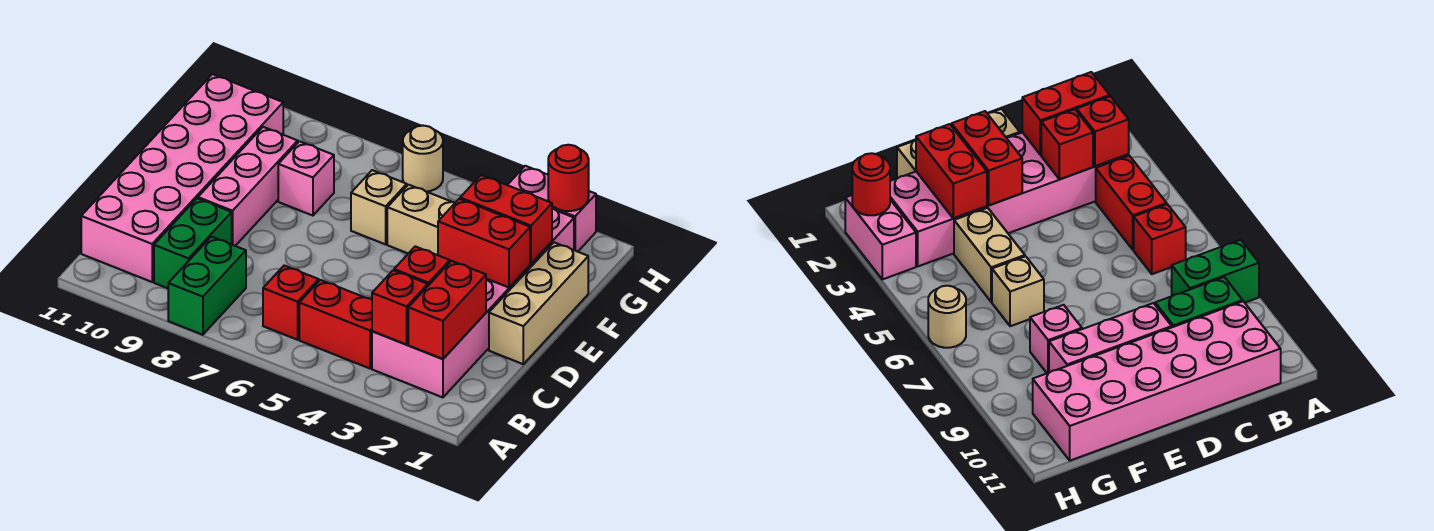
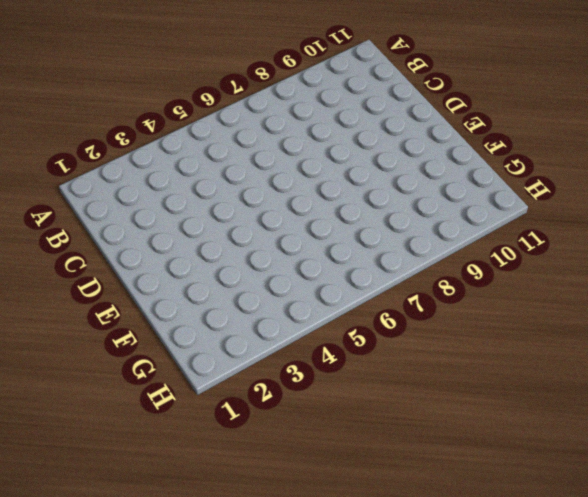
none -> green 1x2 brick [168,237,246,335]
none -> pink 2x6 brick [372,208,574,397]
none -> red 1x2 brick [299,280,372,368]

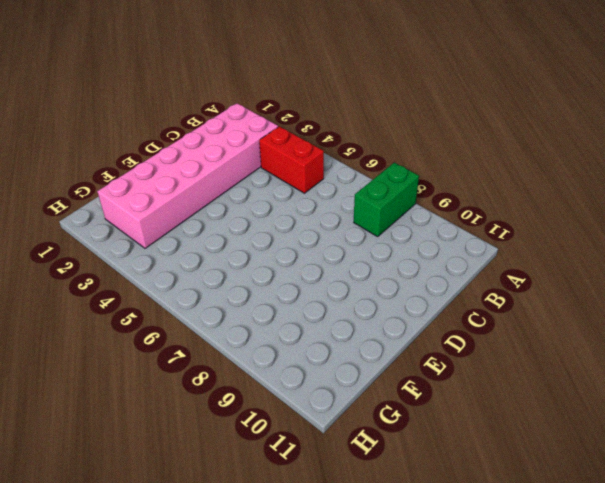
none -> red 1x1 brick [263,266,319,340]
none -> green 1x2 brick [154,198,232,288]
none -> pink 2x6 brick [81,74,283,282]

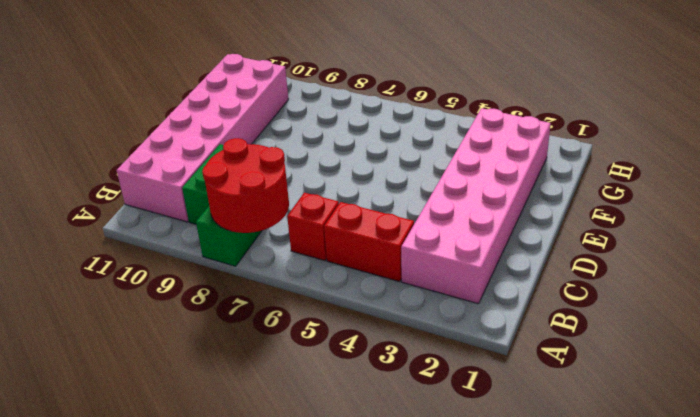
red 2x2 round brick [202,138,289,233] -> none
none -> tan 1x3 brick [489,242,588,364]
none -> pink 1x3 brick [198,127,298,246]
none -> tan 1x2 brick [387,185,455,255]

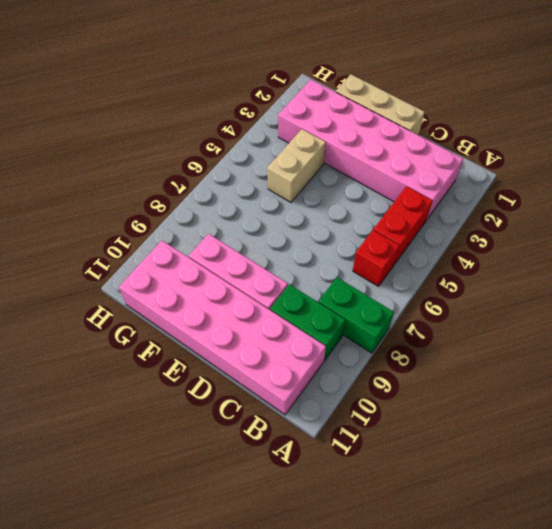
none -> tan 1x1 brick [351,170,407,244]
none -> pink 1x1 brick [278,141,334,216]
none -> pink 1x2 brick [508,166,596,252]

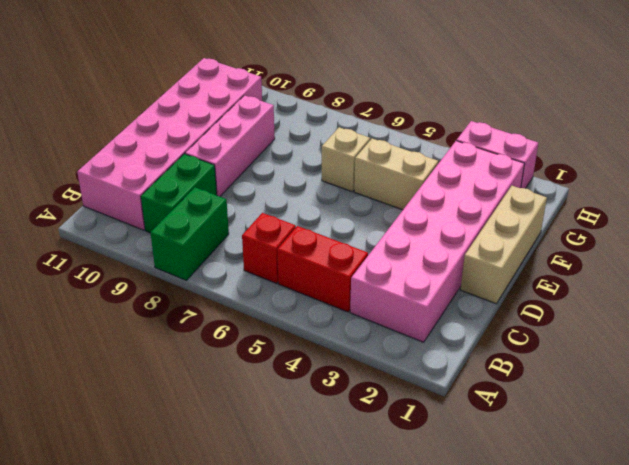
none -> pink 1x1 brick [278,141,334,216]
none -> tan 1x1 round brick [403,126,443,192]
none -> red 1x2 brick [408,261,486,359]

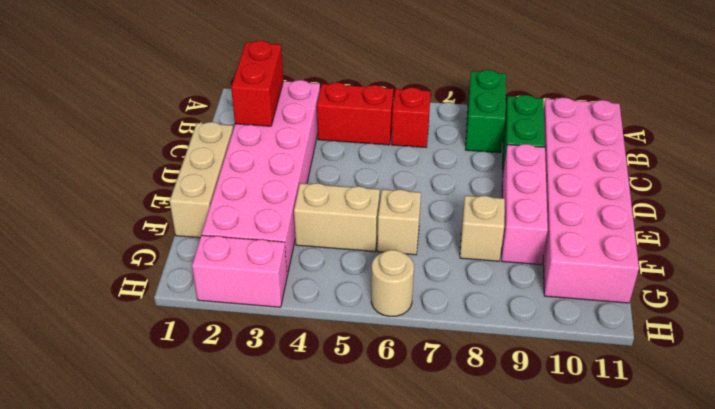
tan 1x1 brick [460,196,505,261] -> pink 1x1 brick [278,141,334,216]
none -> red 1x1 brick [372,270,428,344]
none -> red 1x1 brick [394,246,450,286]
none -> red 1x2 brick [438,199,530,287]

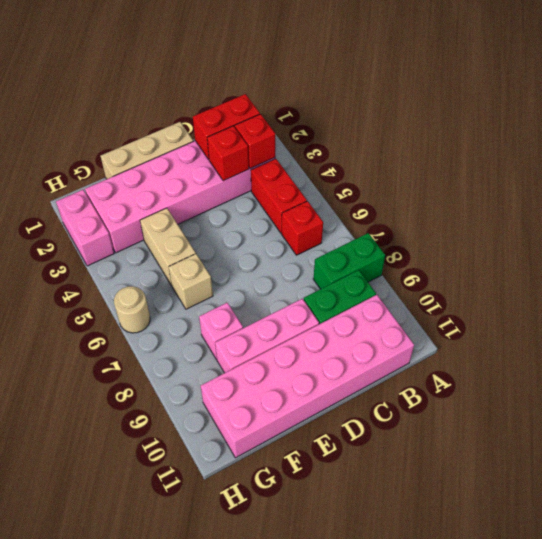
none -> red 1x2 brick [438,199,530,287]
none -> red 1x2 brick [460,175,552,264]
none -> red 1x1 round brick [548,145,589,211]

